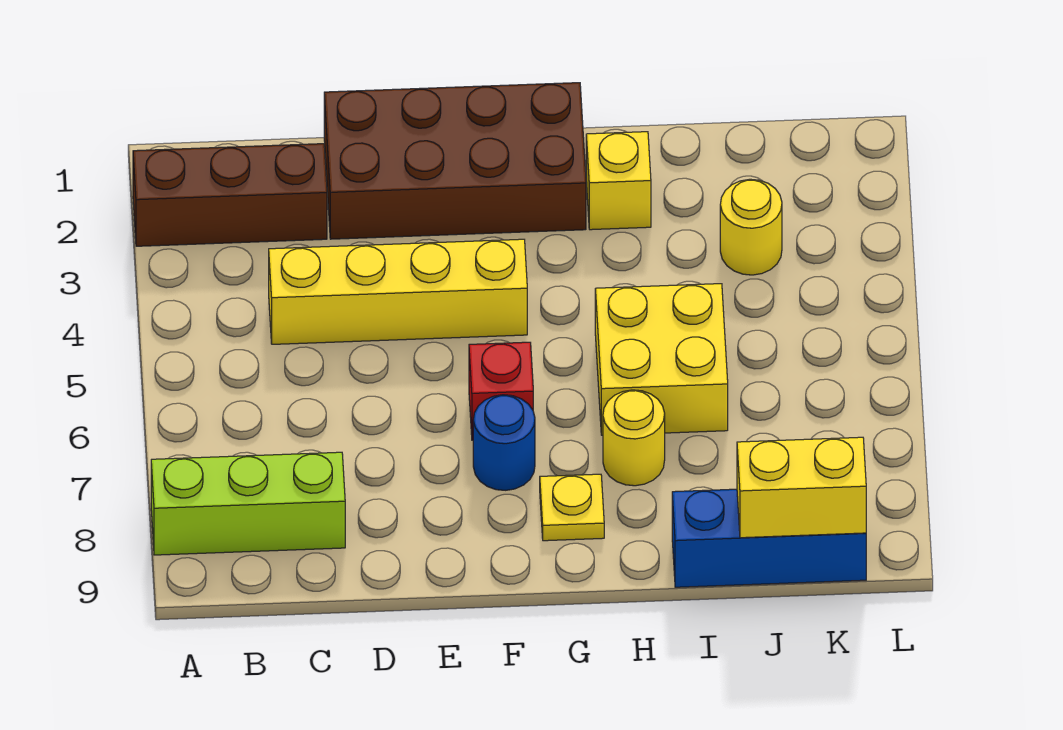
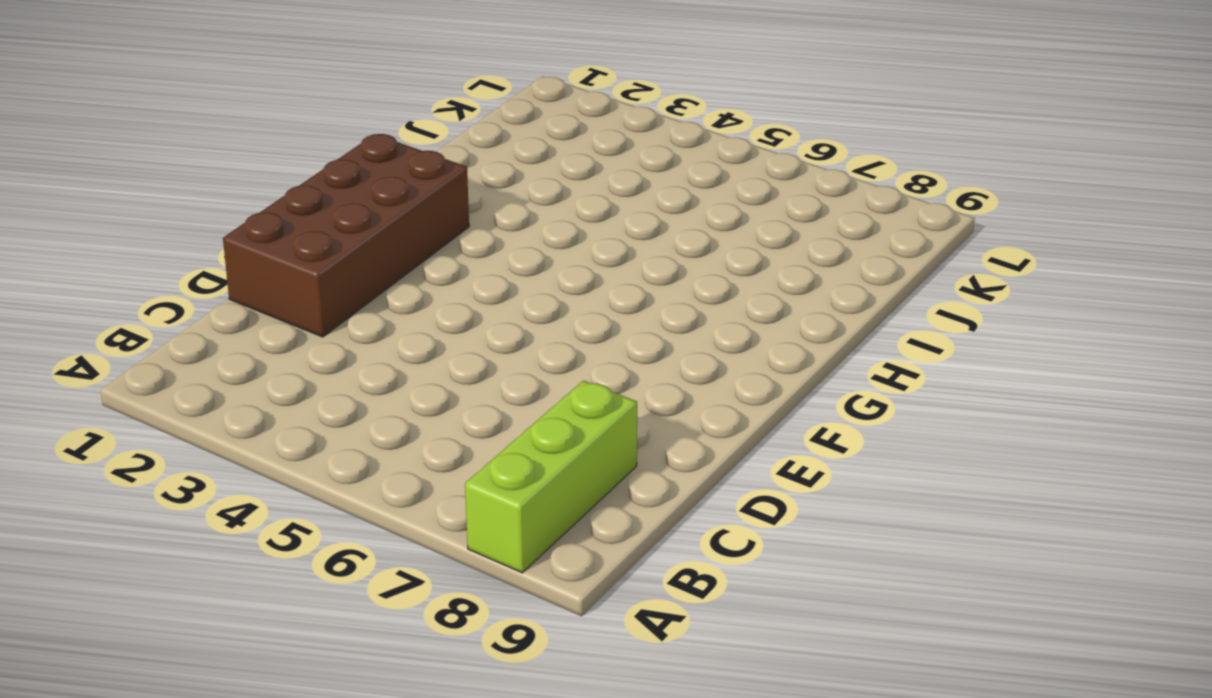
none -> brown 1x3 brick [133,144,327,246]
none -> yellow 1x4 brick [269,239,527,344]
none -> red 1x1 brick [469,342,533,440]

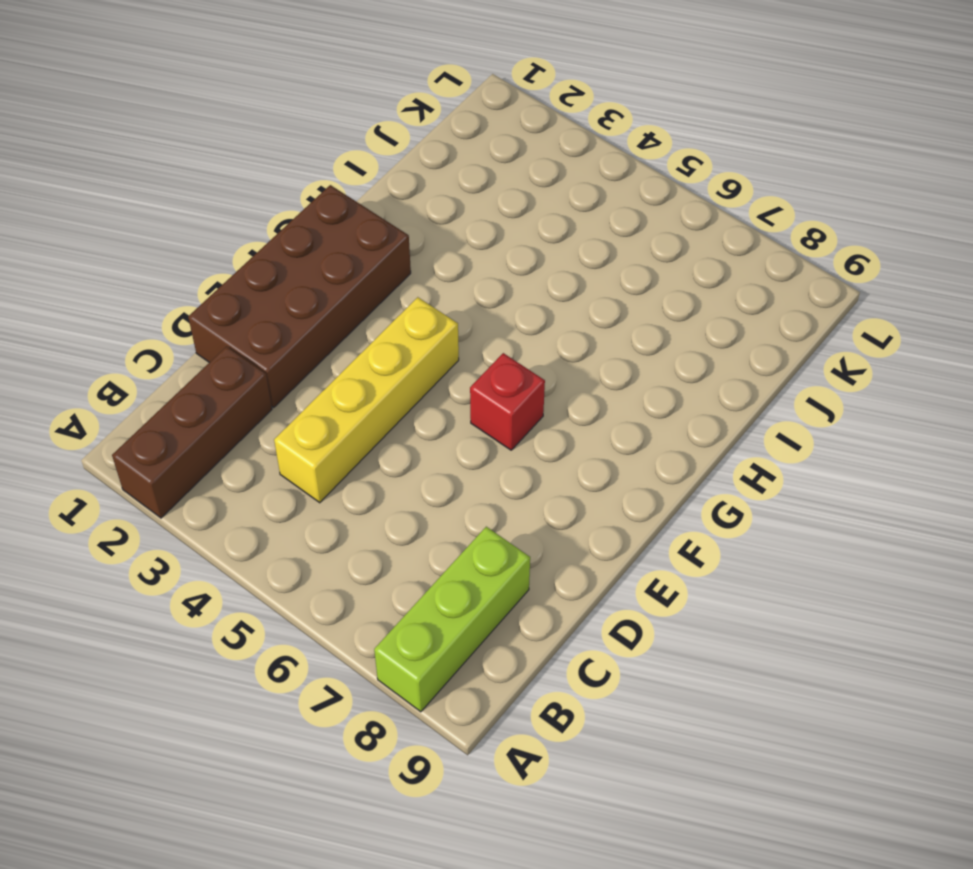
none -> blue 1x1 round brick [473,395,535,490]
none -> yellow 1x1 plate [540,474,604,541]
none -> yellow 1x1 brick [586,132,651,230]

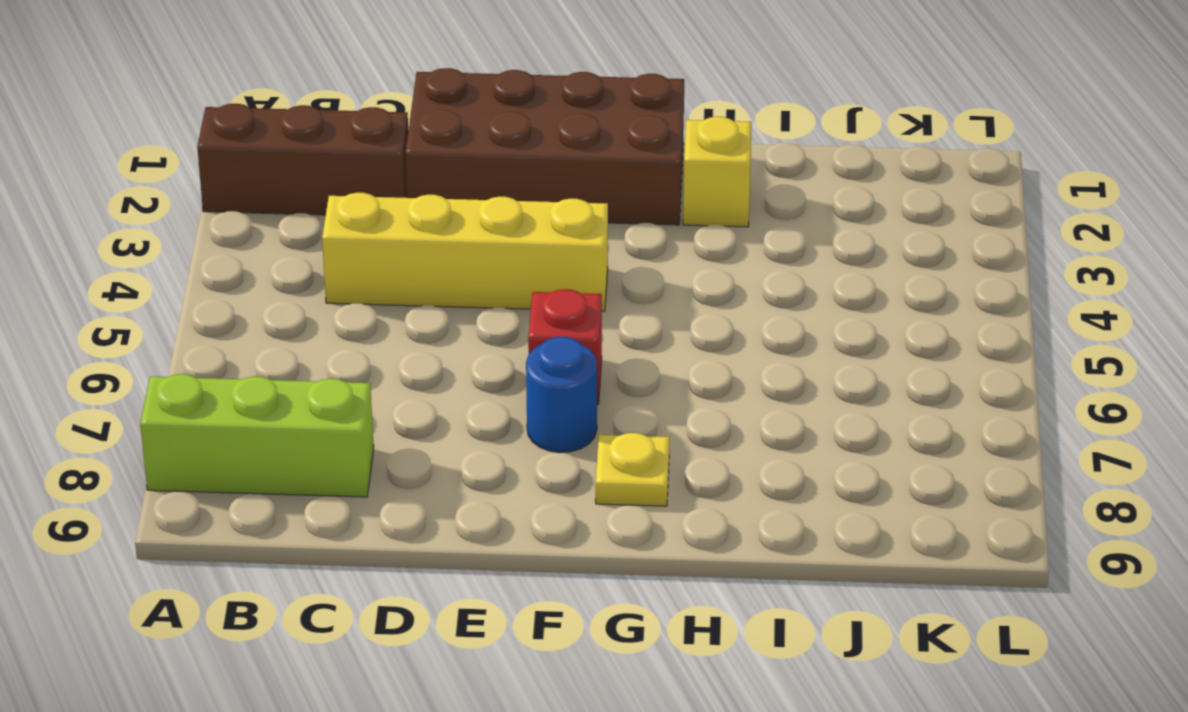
none -> yellow 2x2 brick [595,284,728,435]
none -> yellow 1x1 round brick [603,390,665,486]
none -> blue 1x3 brick [672,489,866,587]

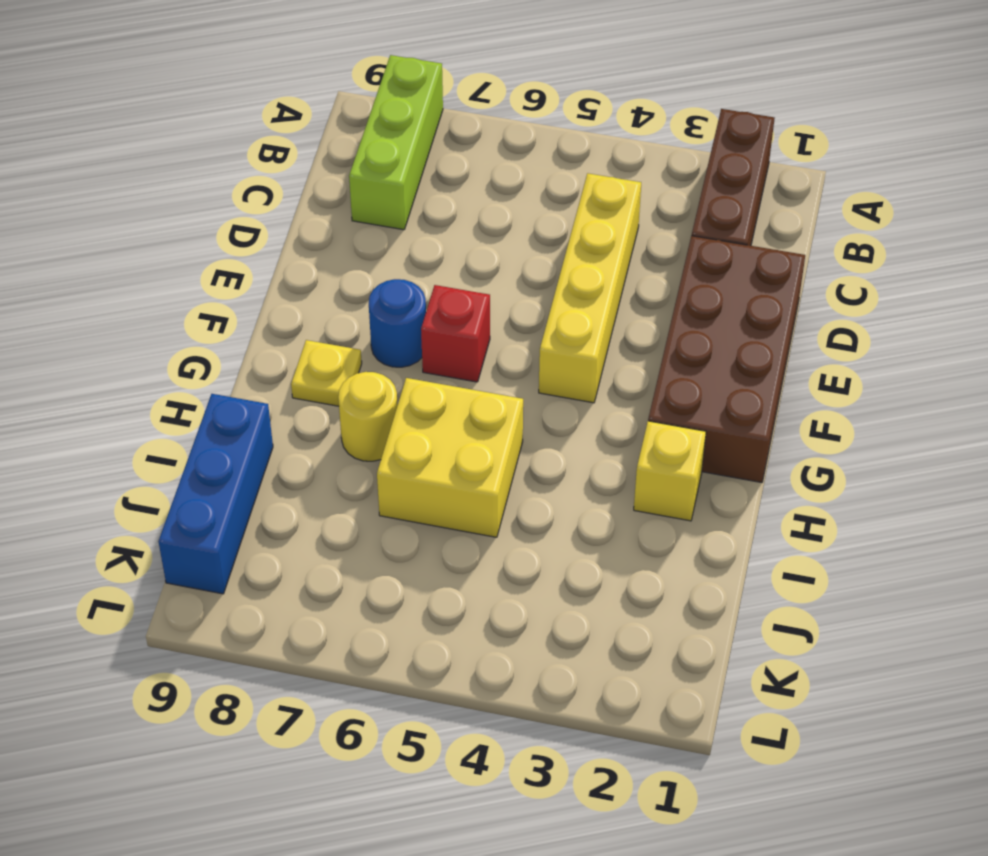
none -> yellow 1x1 round brick [720,179,782,275]
none -> yellow 1x2 brick [737,437,866,538]

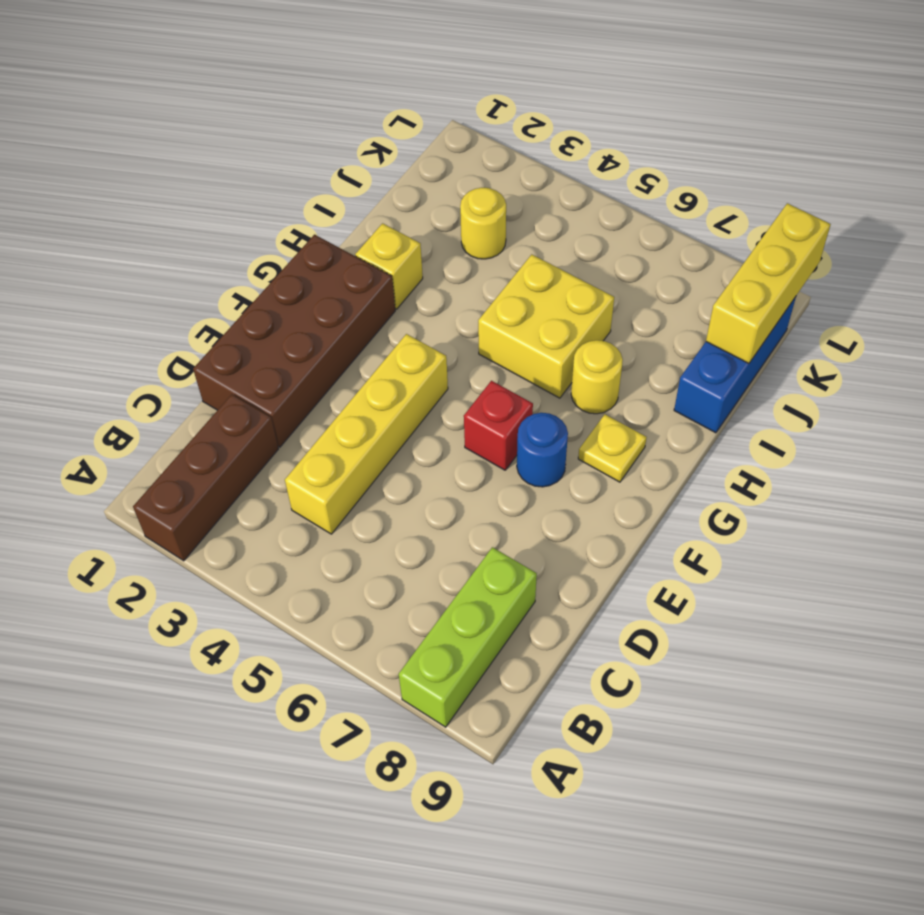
yellow 1x3 brick [706,203,831,363] -> yellow 1x2 brick [737,437,866,538]

